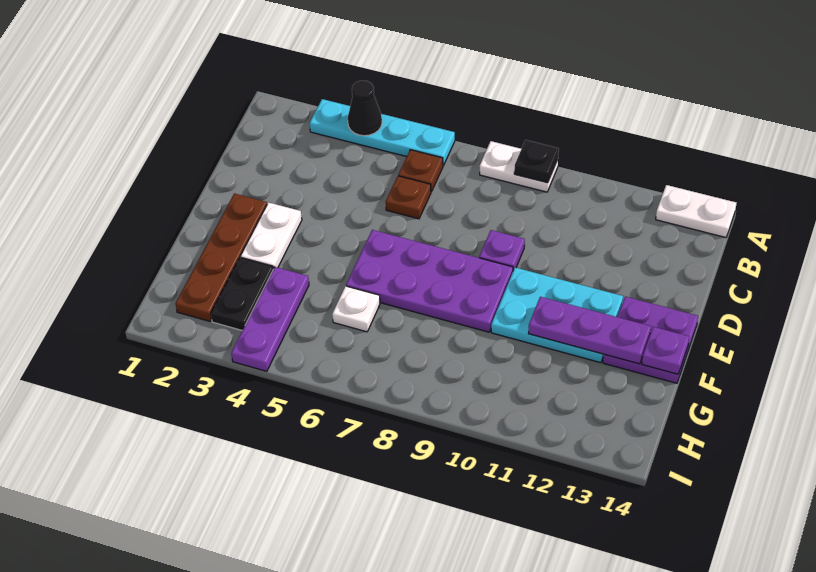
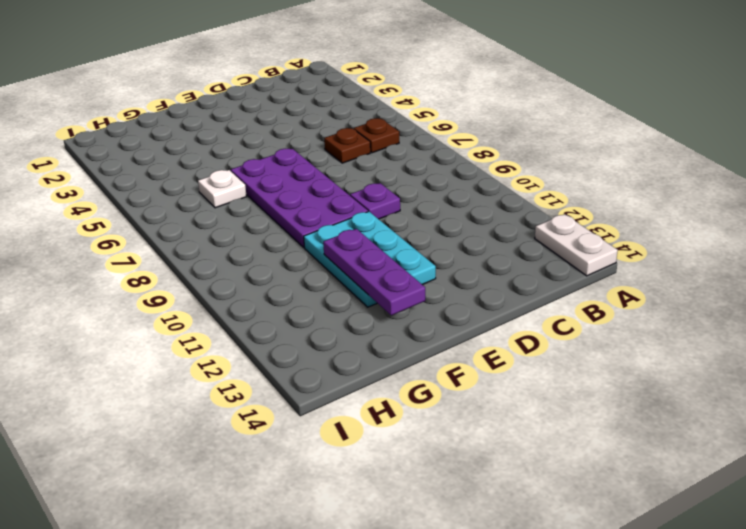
none -> cyan 1x4 plate [310,99,455,166]
none -> white 1x2 plate [480,141,558,192]
none -> brown 1x4 plate [176,193,267,321]

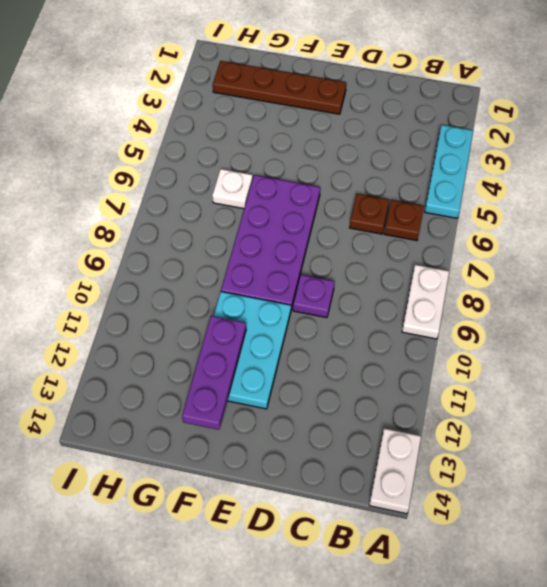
cyan 1x3 plate [425,125,473,218] -> cyan 1x4 plate [310,99,455,166]
none -> white 1x2 plate [240,202,302,269]
none -> purple 2x2 plate [603,297,698,383]
none -> black 1x2 plate [211,257,273,331]

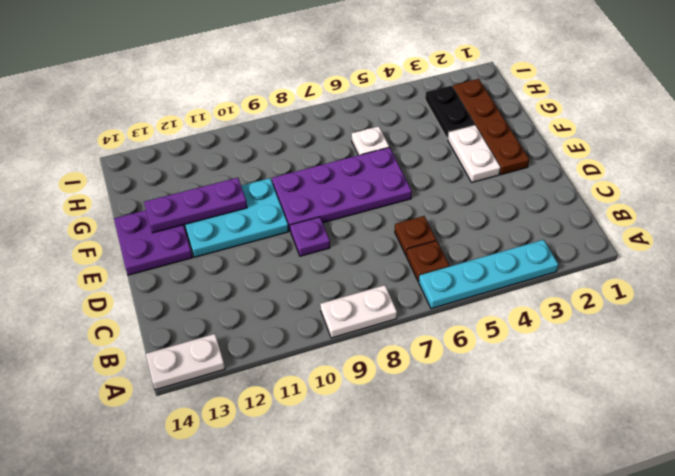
none -> purple 1x3 plate [231,267,309,371]
none -> black 1x1 cone [348,81,382,136]
none -> black 1x1 plate [514,140,559,183]

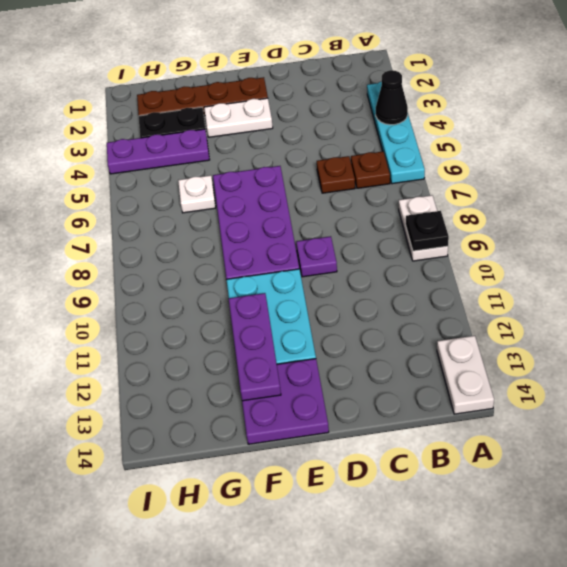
none -> purple 1x1 plate [642,327,689,374]

